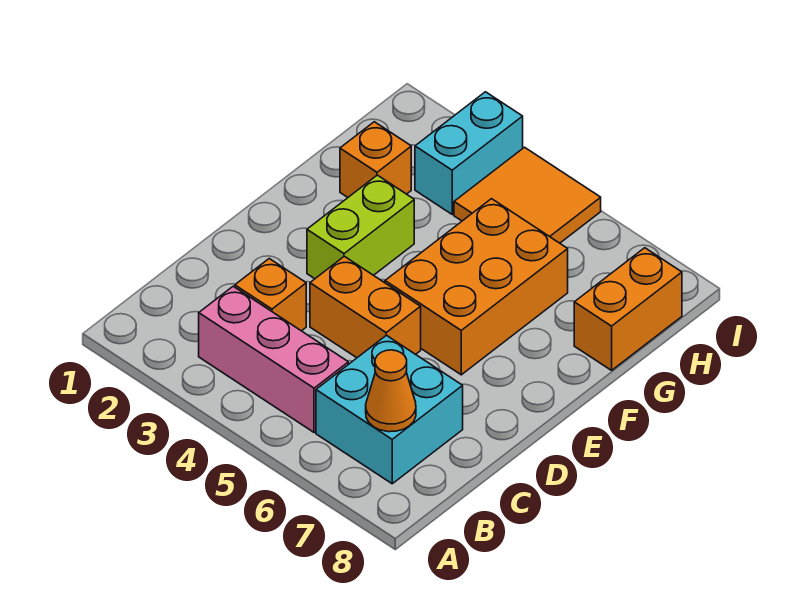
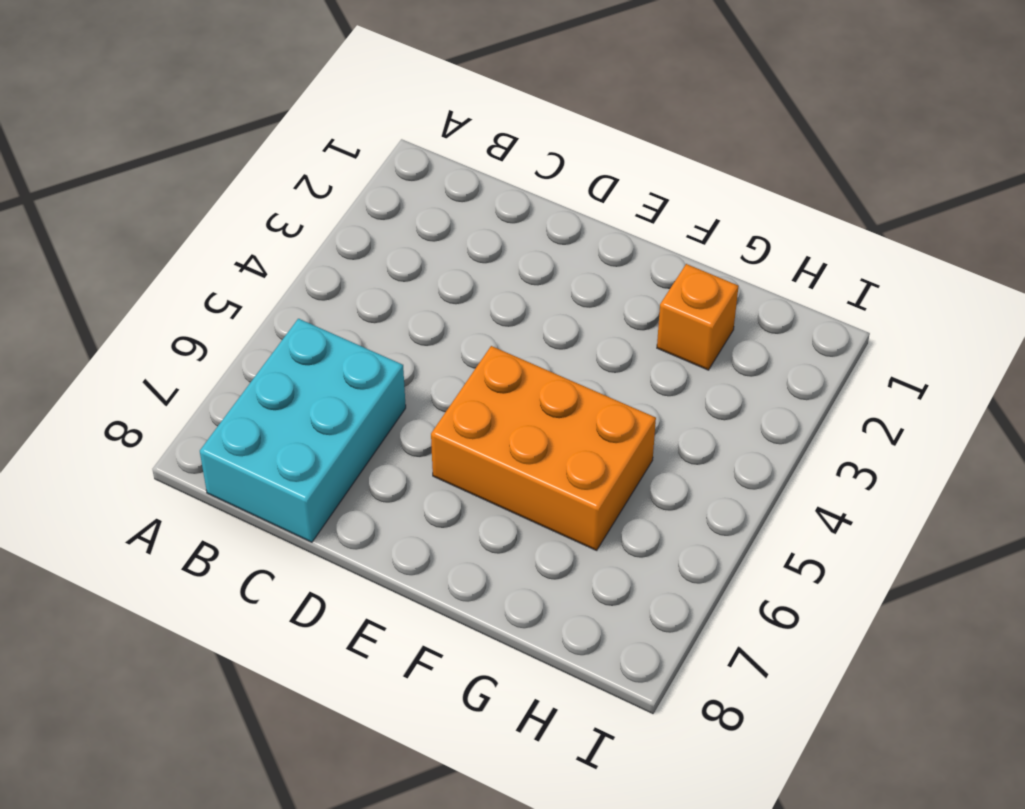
cyan 2x3 brick [200,319,406,542] -> cyan 2x2 brick [316,335,463,484]
none -> pink 1x3 brick [199,286,348,432]
none -> orange 1x1 brick [235,259,306,331]

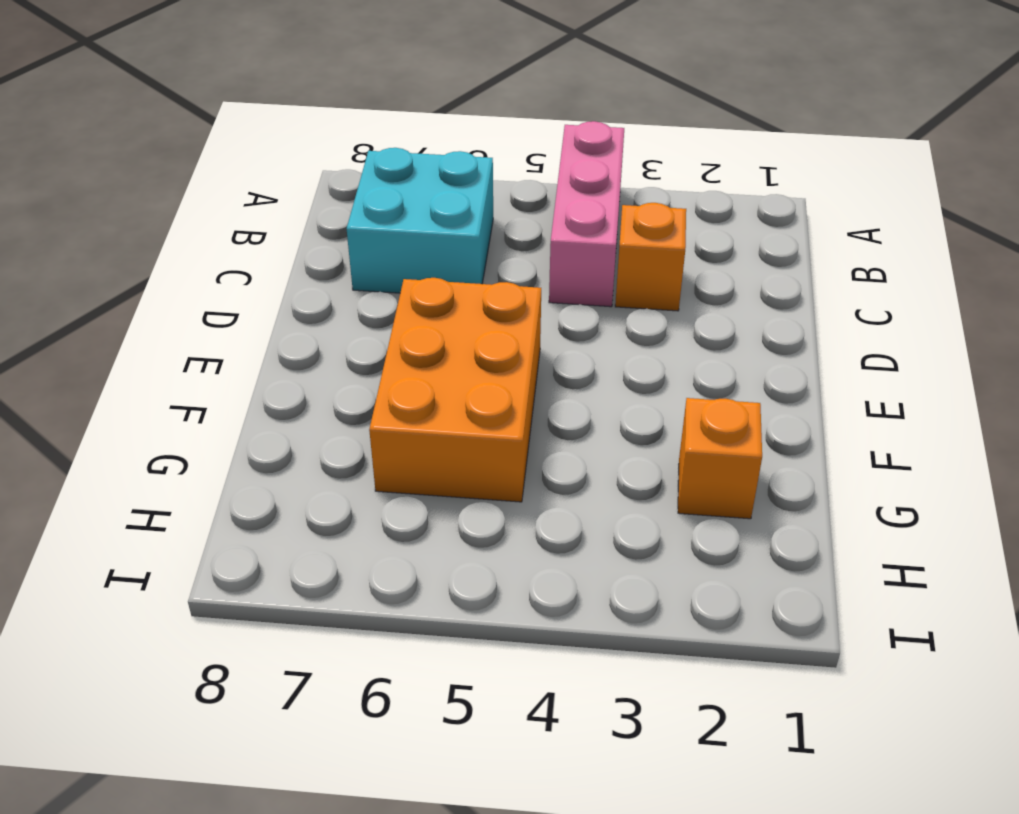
pink 1x3 brick [549,121,624,307] -> pink 1x3 brick turned to [199,286,348,432]
none -> orange 1x2 brick [310,256,421,358]
none -> lime 1x2 brick [307,175,414,279]

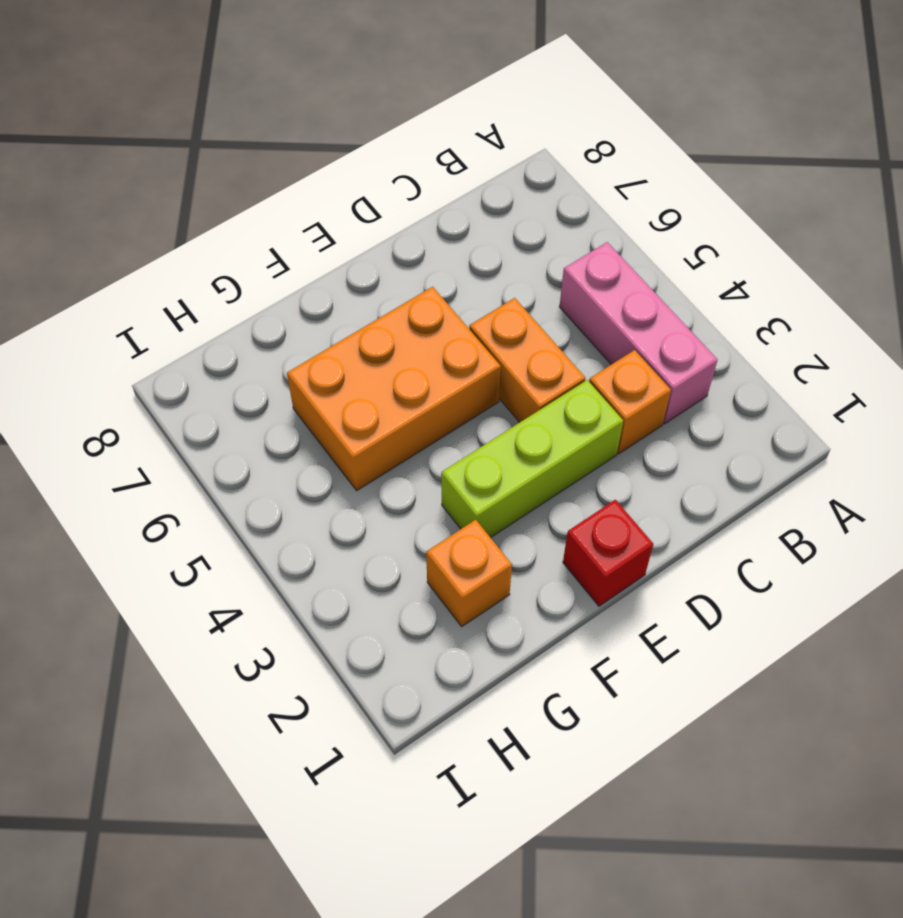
lime 1x3 brick [441,380,623,538] -> lime 1x2 brick [307,175,414,279]
red 1x1 brick [563,500,653,606] -> none
none -> cyan 2x2 brick [316,335,463,484]
none -> orange 1x2 brick [574,248,682,370]

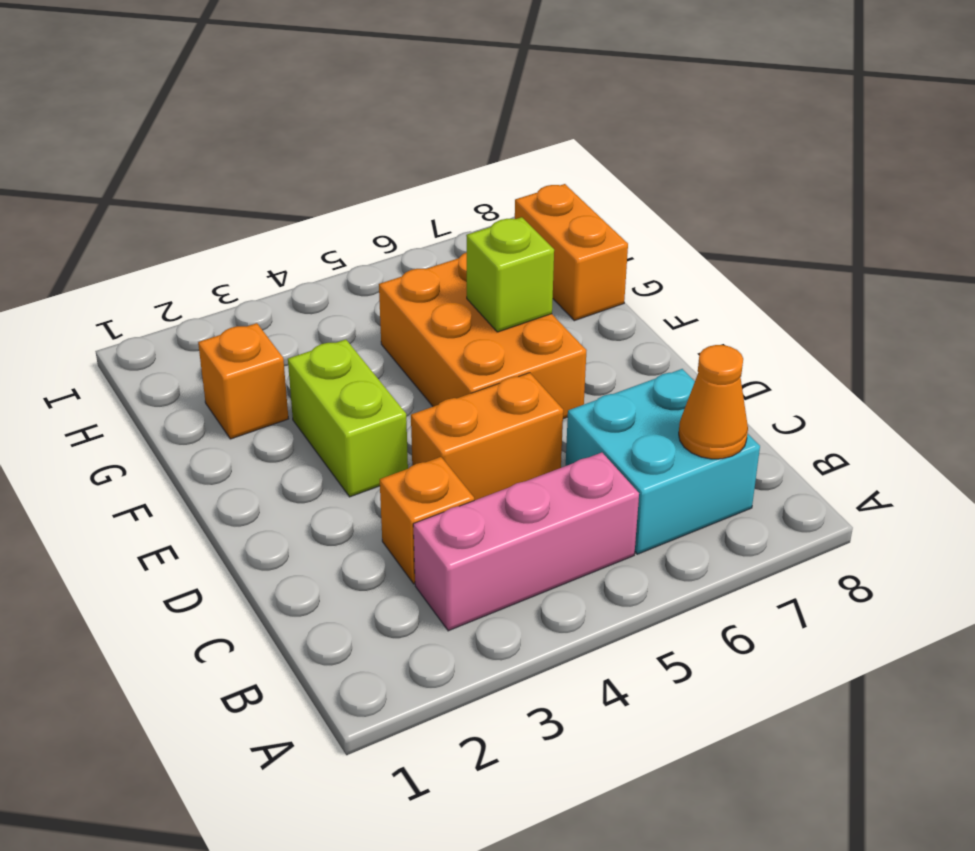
lime 1x1 brick [466,217,554,332] -> none
none -> cyan 1x2 brick [415,92,523,214]
none -> orange 2x2 tile [454,147,601,243]

